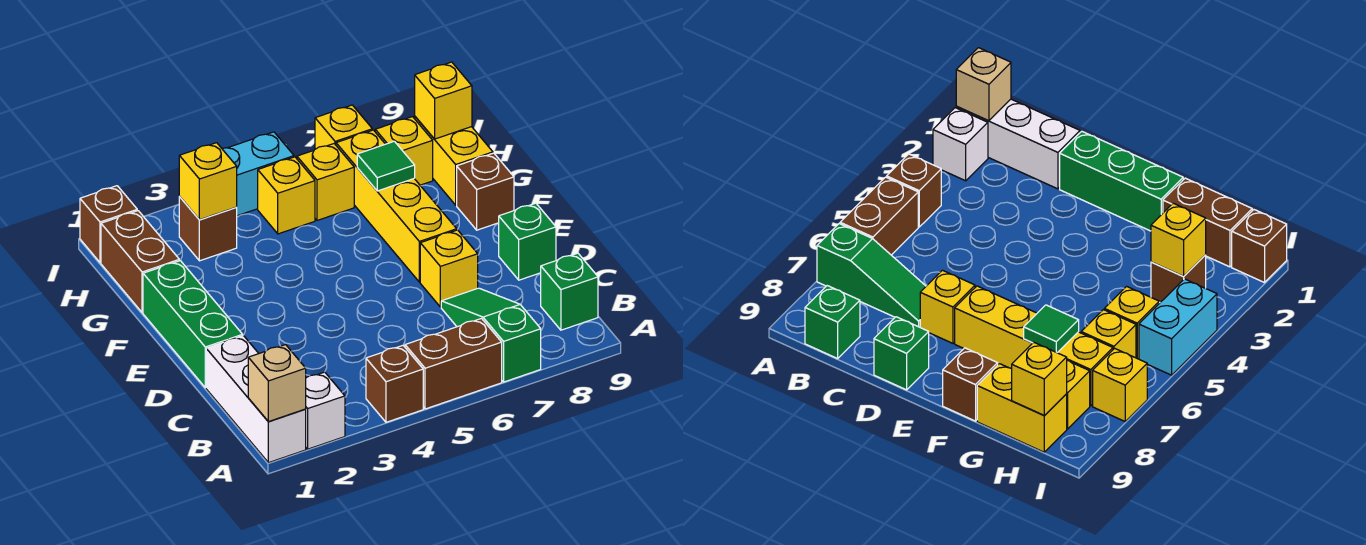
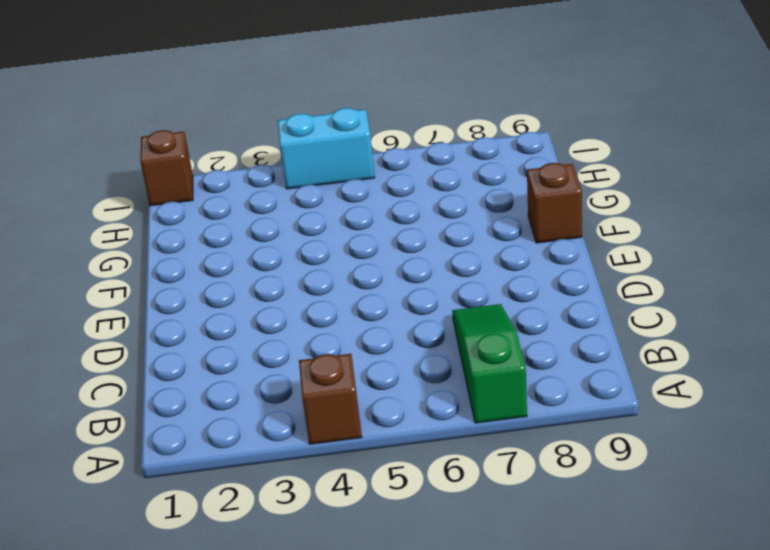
none -> white 1x3 brick [206,336,306,463]
none -> white 1x1 brick [306,372,345,449]
none -> brown 1x2 brick [405,319,502,409]

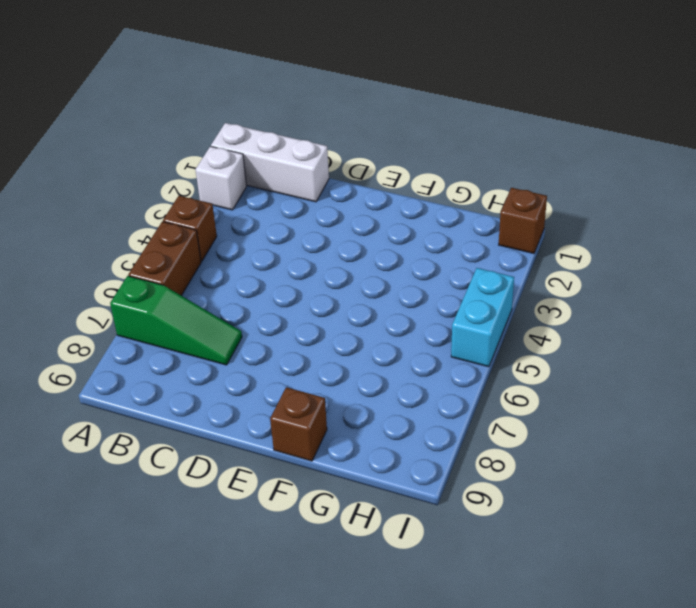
none -> green 1x1 brick [541,253,598,330]
none -> green 1x3 brick [143,261,243,388]
none -> yellow 1x1 brick [420,230,478,307]

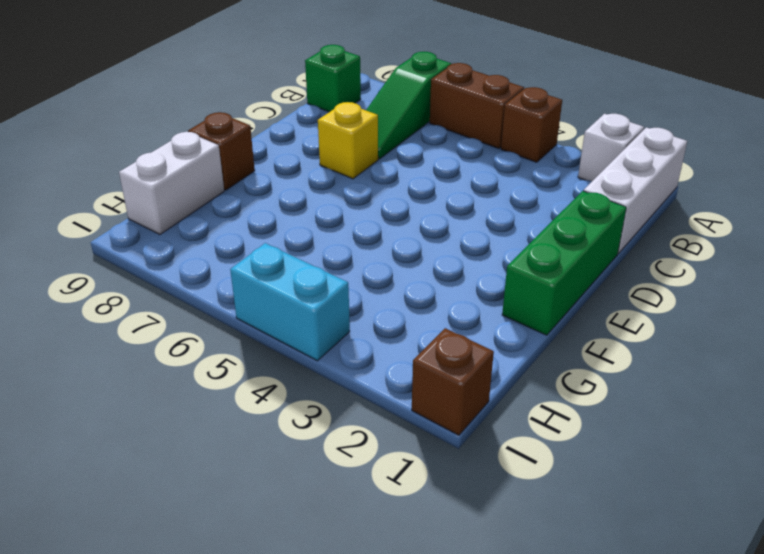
white 1x2 brick [119,132,224,234] -> yellow 1x2 brick [415,117,493,205]
none -> green 1x1 brick [499,203,556,280]
none -> yellow 1x4 brick [336,130,457,282]
none -> brown 1x2 brick [101,211,179,313]

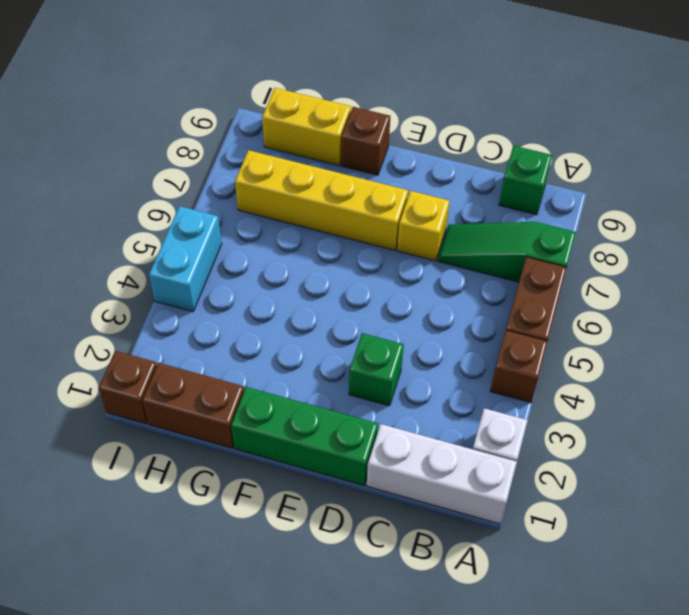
green 1x1 brick [349,333,404,406] -> green 1x1 brick moved to [499,203,556,280]
none -> brown 1x1 brick [179,197,237,261]
none -> yellow 1x1 brick [258,157,315,234]
none -> yellow 1x1 brick [297,144,354,220]

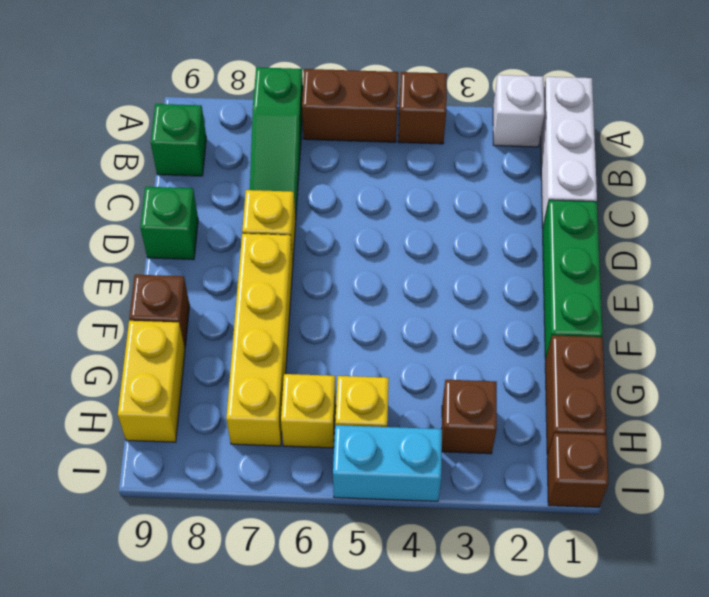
none -> yellow 1x1 brick [375,117,433,185]
none -> yellow 1x1 brick [315,105,372,149]
none -> tan 1x1 brick [248,345,306,422]

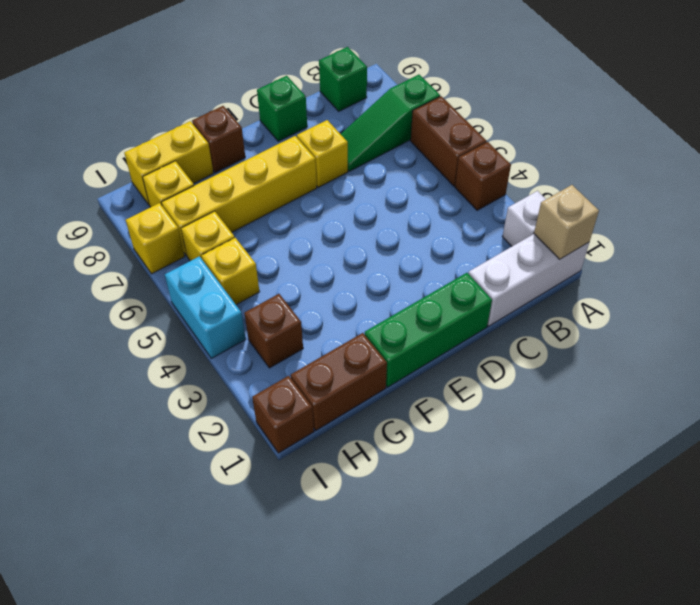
none -> green 1x1 tile [357,141,415,191]
none -> yellow 1x1 brick [179,143,237,220]
none -> yellow 1x1 brick [415,62,472,139]

